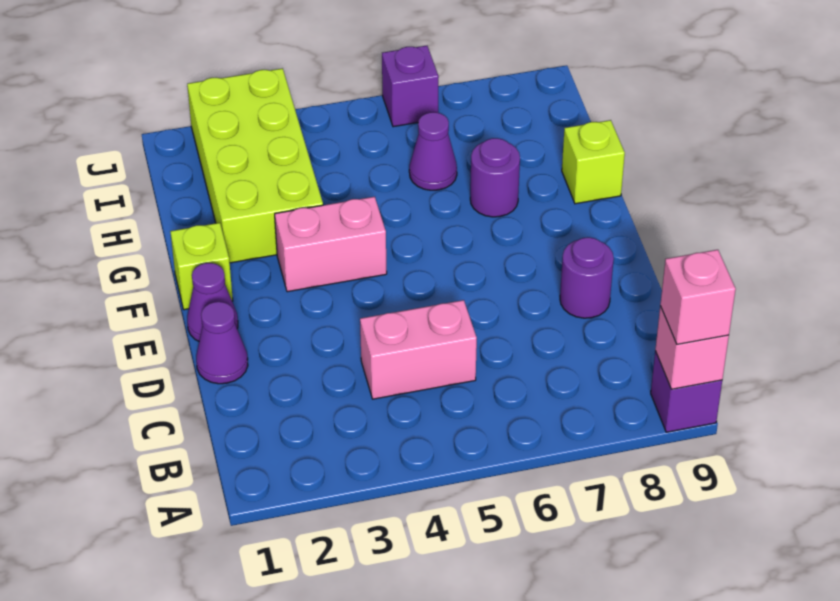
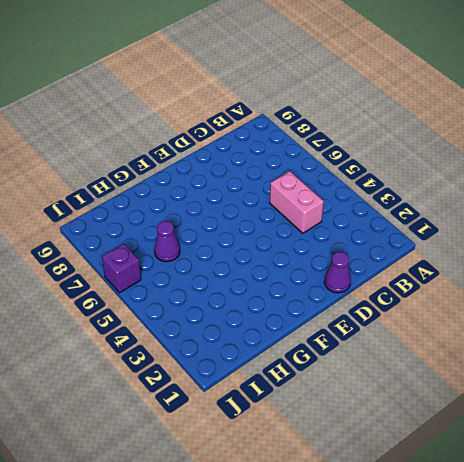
none -> purple 1x1 brick [651,351,722,432]
none -> purple 1x1 round brick [560,237,614,318]
none -> purple 1x1 cone [187,263,238,341]

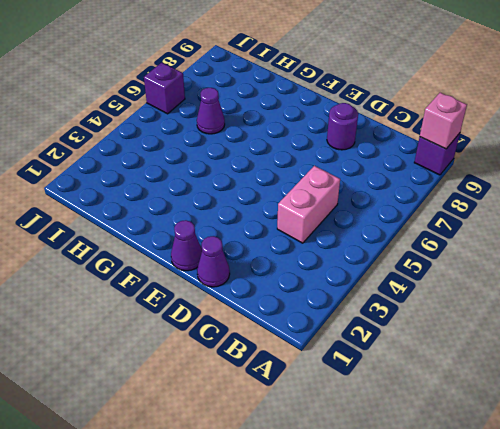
none -> lime 1x1 brick [170,223,233,310]
none -> pink 1x2 brick [275,197,387,292]
none -> lime 2x4 brick [187,68,323,263]

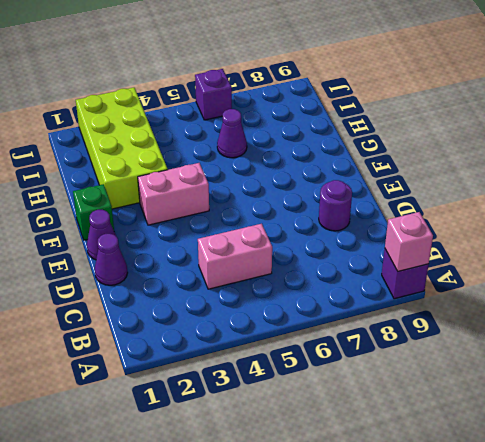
green 1x1 brick [73,184,114,240] -> lime 1x1 brick [170,223,233,310]
none -> purple 1x1 round brick [470,138,520,217]
none -> lime 1x1 brick [562,120,625,204]
none -> pink 1x1 brick [660,250,736,344]

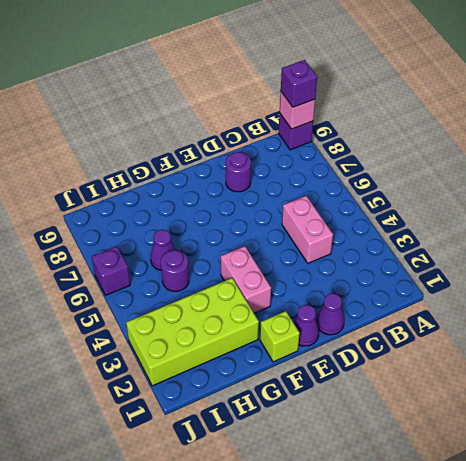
purple 1x1 brick [281,60,317,107] -> pink 1x1 brick [660,250,736,344]
purple 1x1 round brick [161,250,189,291] -> purple 1x1 round brick moved to [470,138,520,217]
none -> lime 1x1 brick [562,120,625,204]

